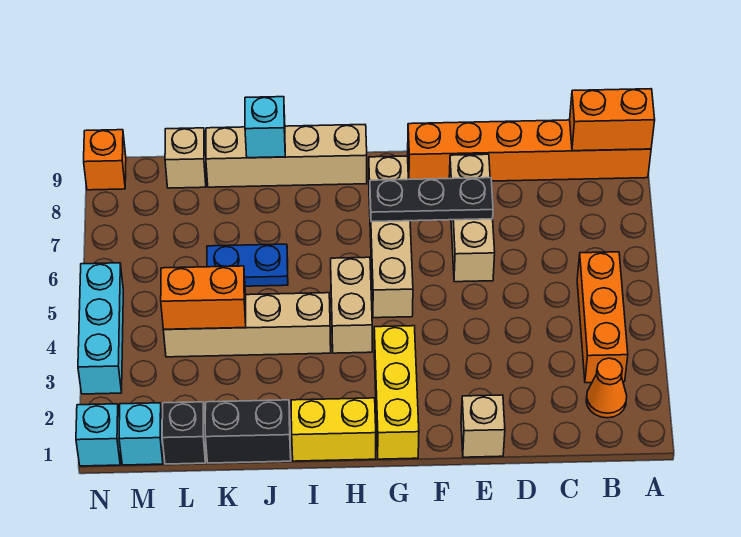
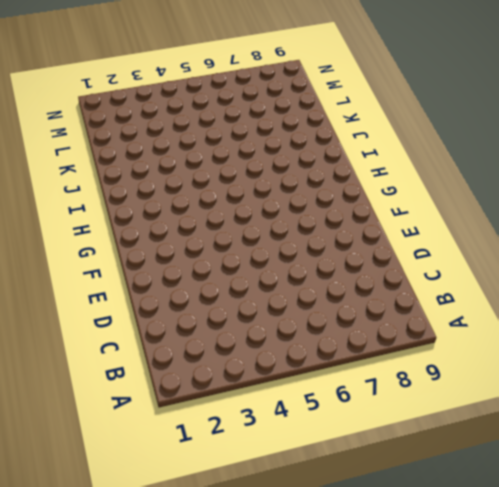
none -> orange 1x6 brick [408,120,651,181]
none -> orange 1x1 cone [586,358,627,418]
none -> orange 1x3 brick [577,252,628,383]

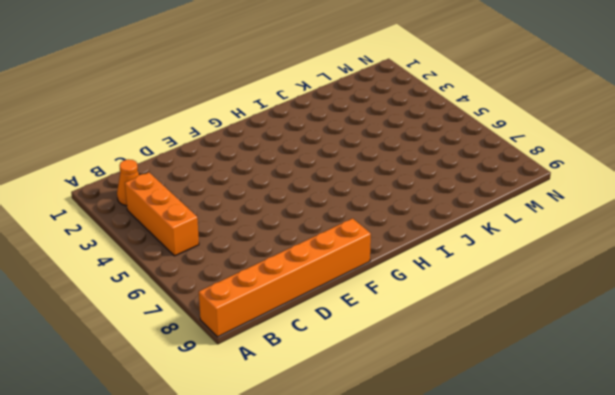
none -> tan 1x1 brick [461,395,505,457]
none -> tan 1x3 brick [449,154,495,282]
none -> yellow 1x3 brick [374,326,419,459]

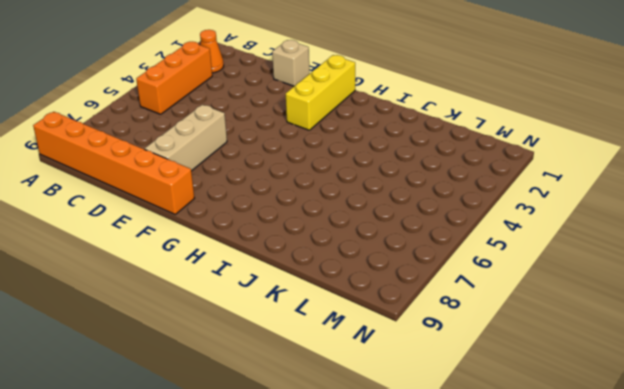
none -> tan 1x4 brick [369,156,413,318]
none -> yellow 1x2 brick [291,398,376,461]
none -> tan 1x2 brick [331,257,372,353]

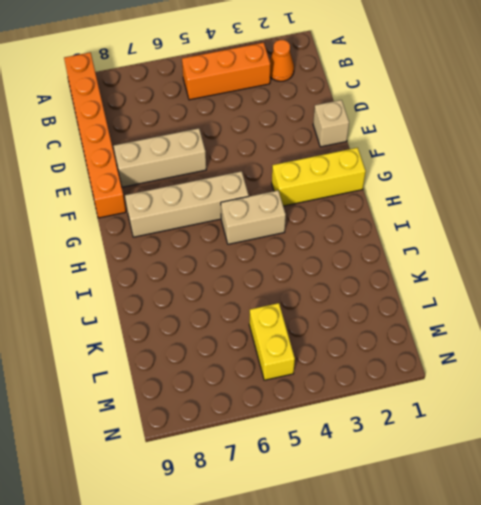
yellow 1x2 brick [249,303,295,380] -> yellow 1x2 brick moved to [291,398,376,461]
none -> tan 1x4 brick [206,125,367,187]
none -> tan 1x4 brick [163,293,331,357]
none -> black 1x2 brick [205,400,291,463]

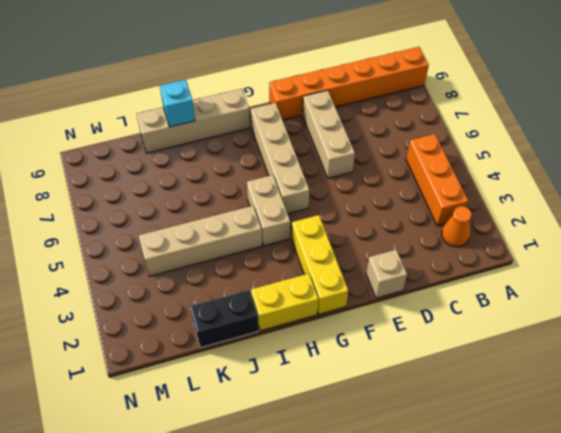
none -> blue 1x2 plate [207,244,288,286]
none -> black 1x1 brick [162,402,206,464]
none -> tan 1x1 brick [165,128,206,188]

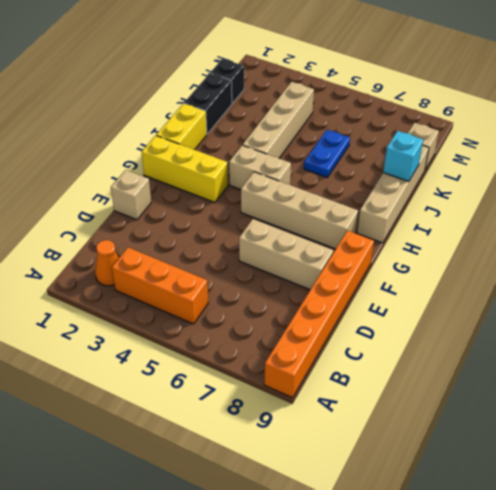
none -> cyan 1x1 brick [119,403,163,465]
none -> cyan 1x1 brick [76,404,121,466]
none -> cyan 1x3 brick [78,263,123,394]

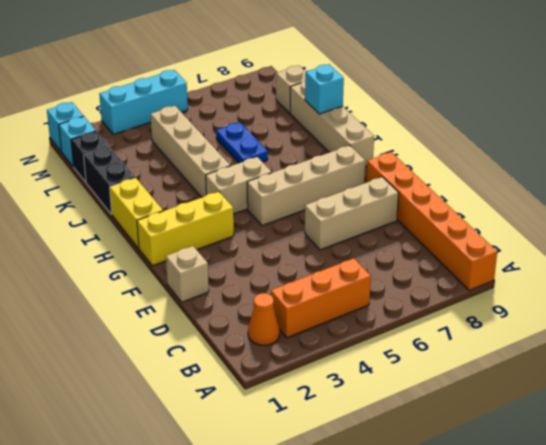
none -> orange 1x1 brick [84,130,126,190]
none -> orange 1x2 brick [570,89,655,151]
none -> black 1x3 plate [370,178,493,222]

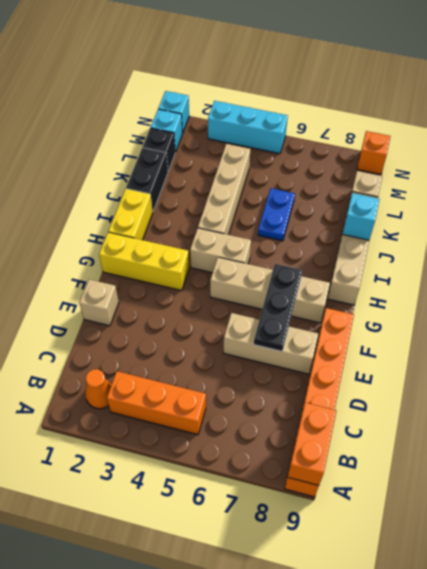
none -> orange 1x2 brick [161,266,246,329]

